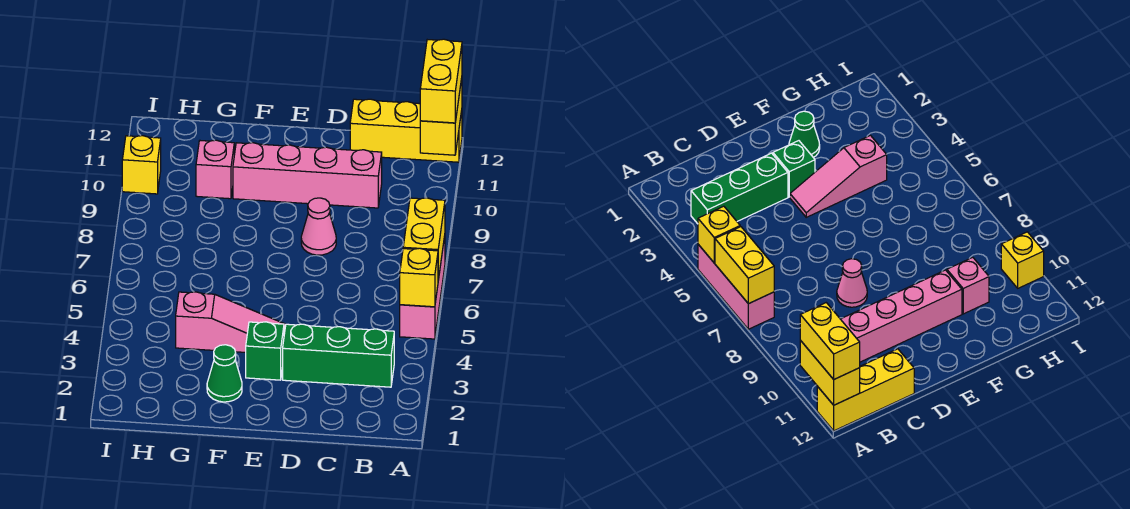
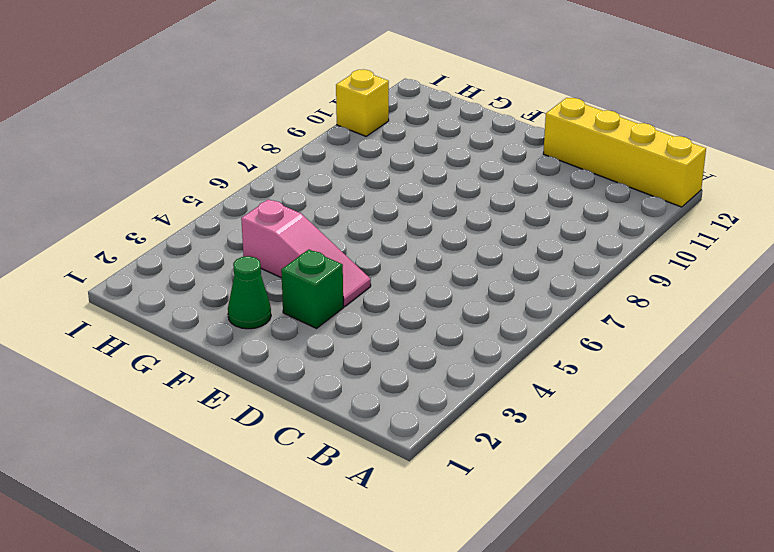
yellow 1x4 brick [543,98,706,207] -> yellow 1x3 brick [350,99,462,162]
none -> pink 1x3 brick [400,236,445,339]
none -> green 1x3 brick [283,324,394,387]
none -> pink 1x4 brick [233,143,382,208]

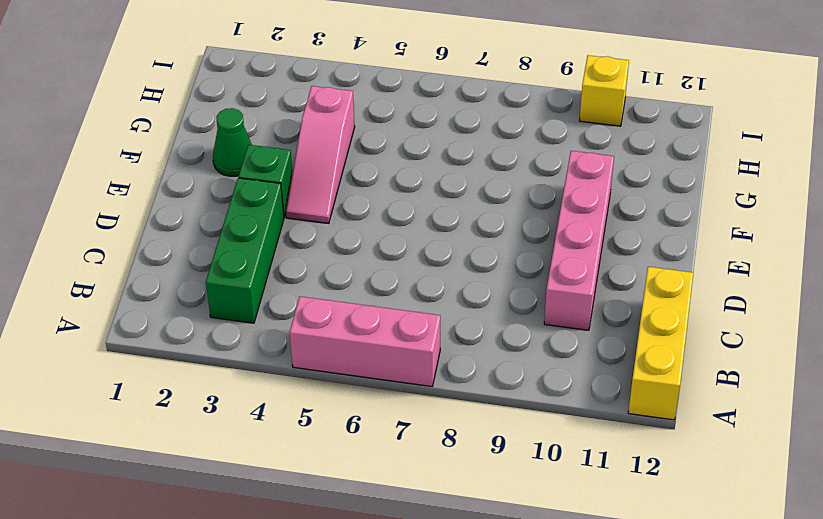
none -> pink 1x1 cone [301,198,336,255]
none -> pink 1x1 brick [196,140,234,199]
none -> yellow 1x1 brick [400,248,438,307]

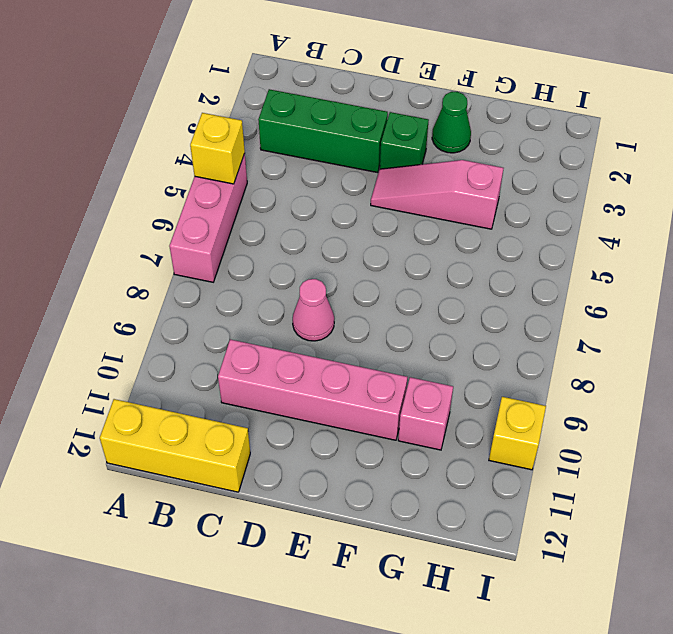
none -> yellow 1x2 brick [403,198,445,280]
none -> yellow 1x2 brick [420,78,462,155]
none -> yellow 1x2 brick [420,39,462,123]

